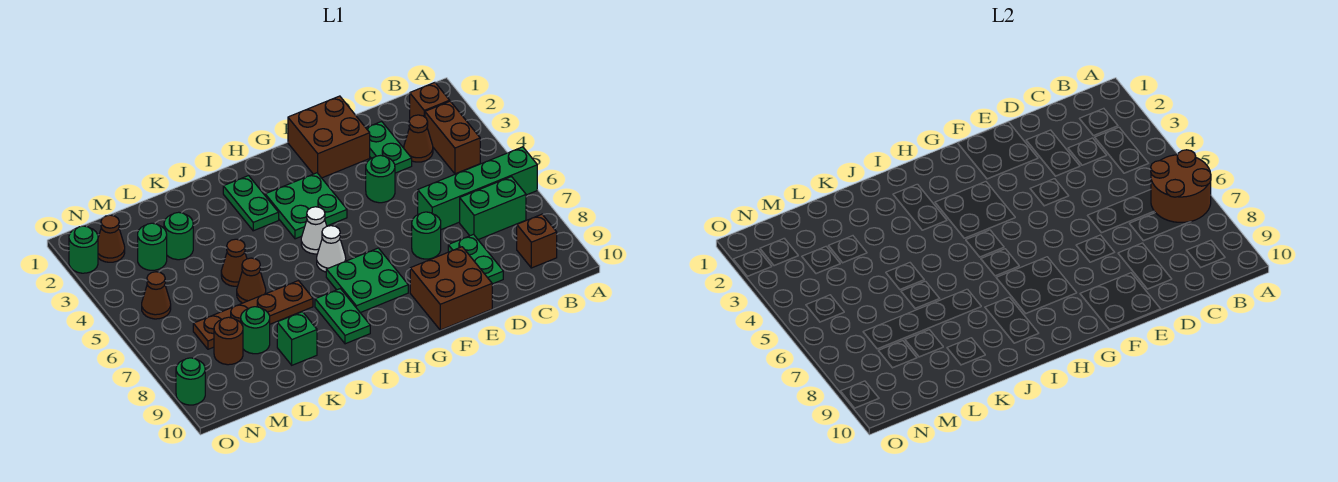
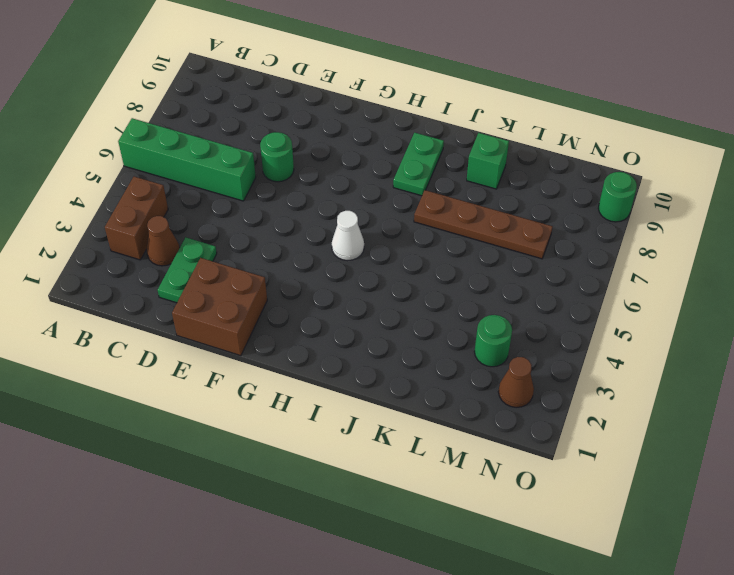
none -> brown 1x1 brick [410,83,450,118]
none -> green 1x2 brick [460,177,526,240]
none -> brown 1x1 brick [517,214,557,268]
none -> green 1x2 plate [448,234,503,284]

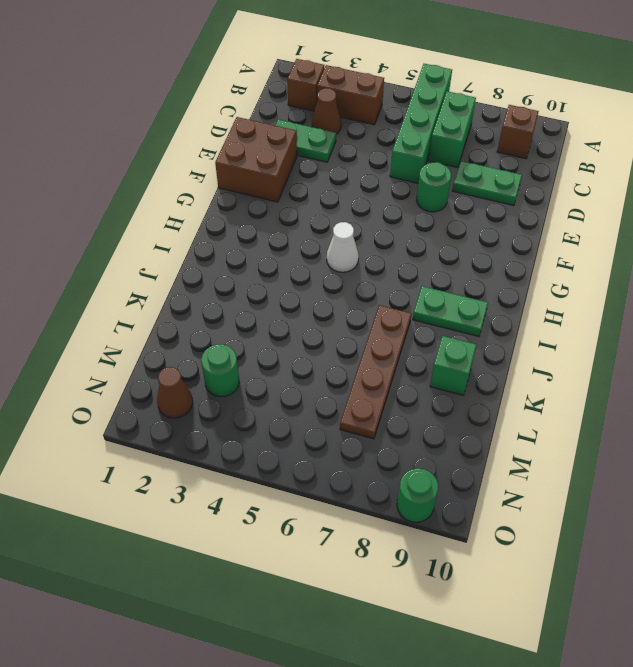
none -> green 1x1 round brick [366,155,395,203]
none -> brown 2x2 brick [410,247,492,330]
none -> green 2x2 plate [265,173,347,239]
none -> green 2x2 plate [326,248,408,313]

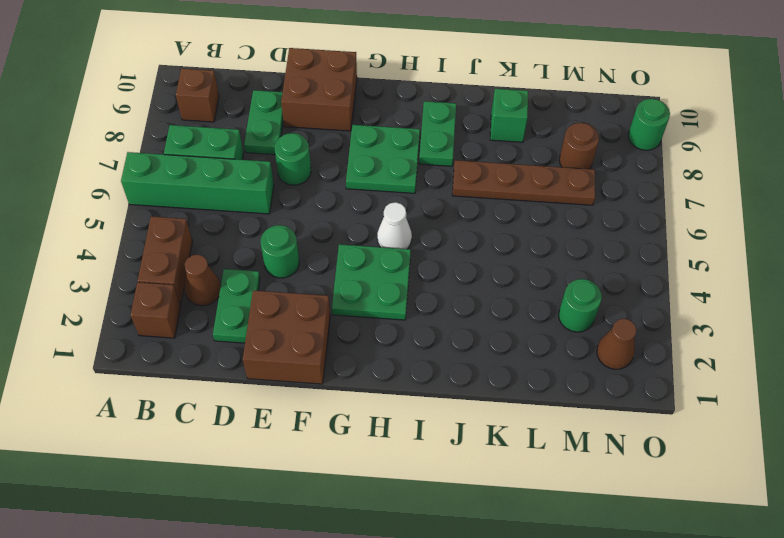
none -> white 1x1 cone [317,226,346,272]
none -> green 1x2 plate [223,176,279,231]
none -> brown 1x1 cone [221,239,247,286]
none -> brown 1x1 cone [237,258,266,303]

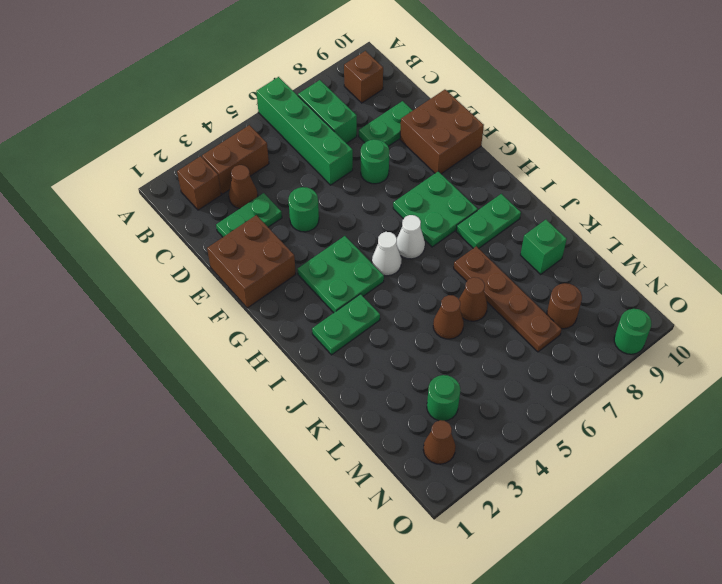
none -> green 1x1 round brick [164,212,193,260]
none -> green 1x1 round brick [241,307,270,354]
none -> brown 1x1 cone [142,272,171,319]
none -> green 1x1 round brick [69,226,98,273]

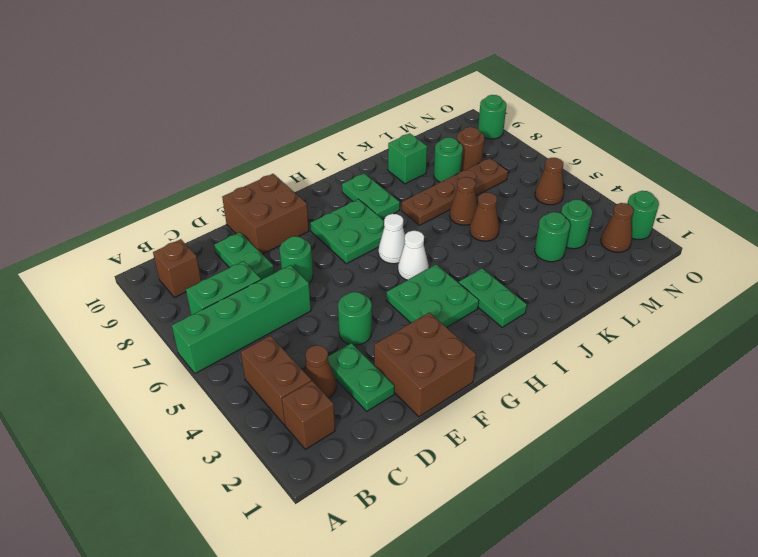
none -> brown 2x2 round brick [1151,150,1211,222]

